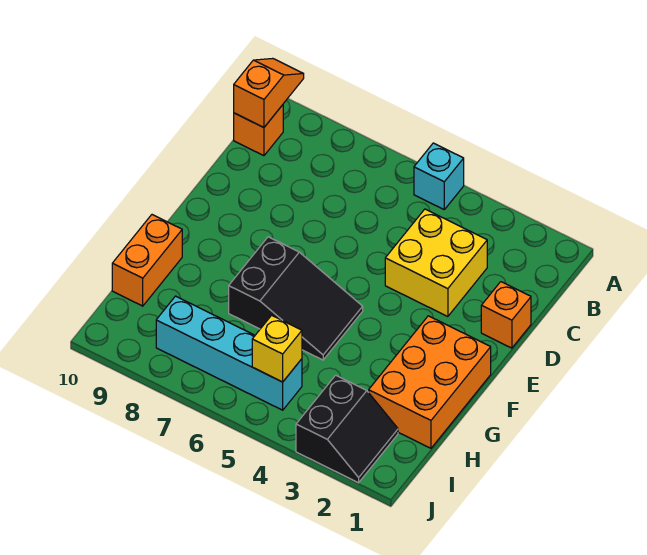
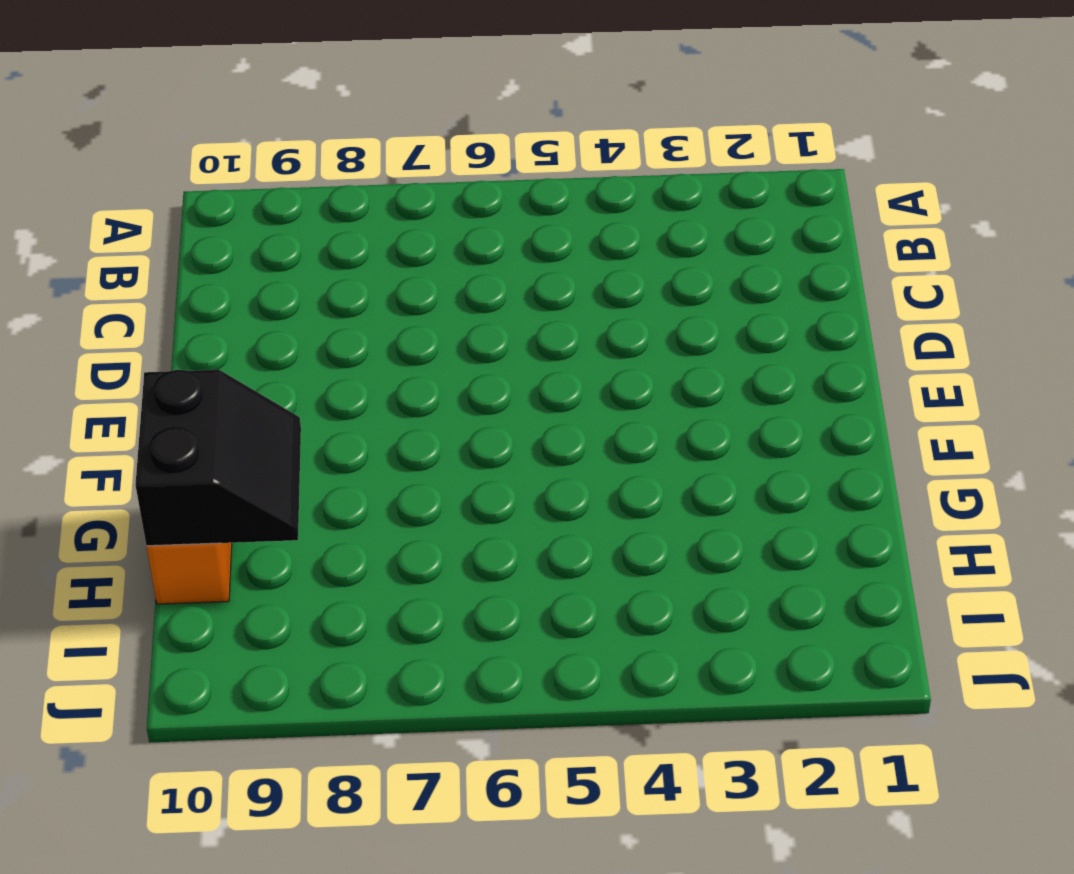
black 2x2 slope [135,370,301,546] -> black 2x2 slope moved to [296,375,398,483]
none -> cyan 1x1 brick [414,143,464,209]
none -> orange 1x1 brick [234,105,283,156]

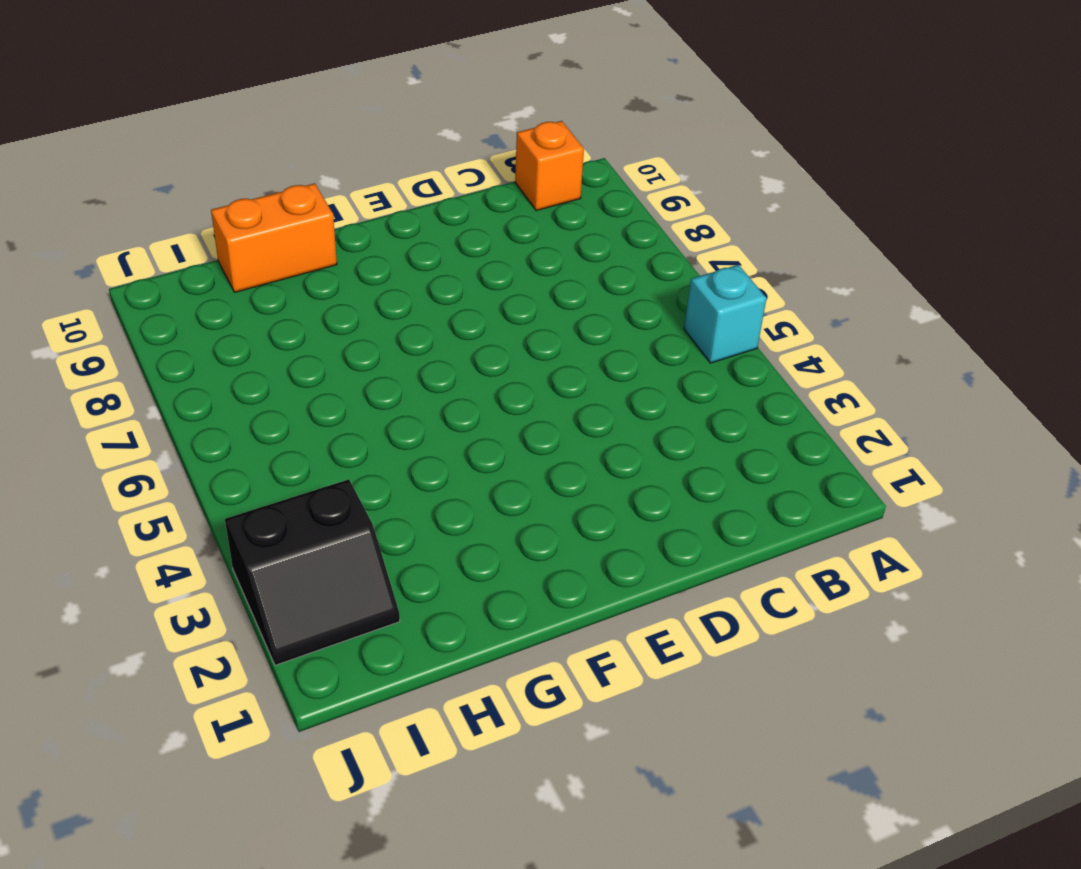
none -> yellow 2x2 brick [385,209,487,317]
none -> orange 1x1 brick [481,282,531,348]

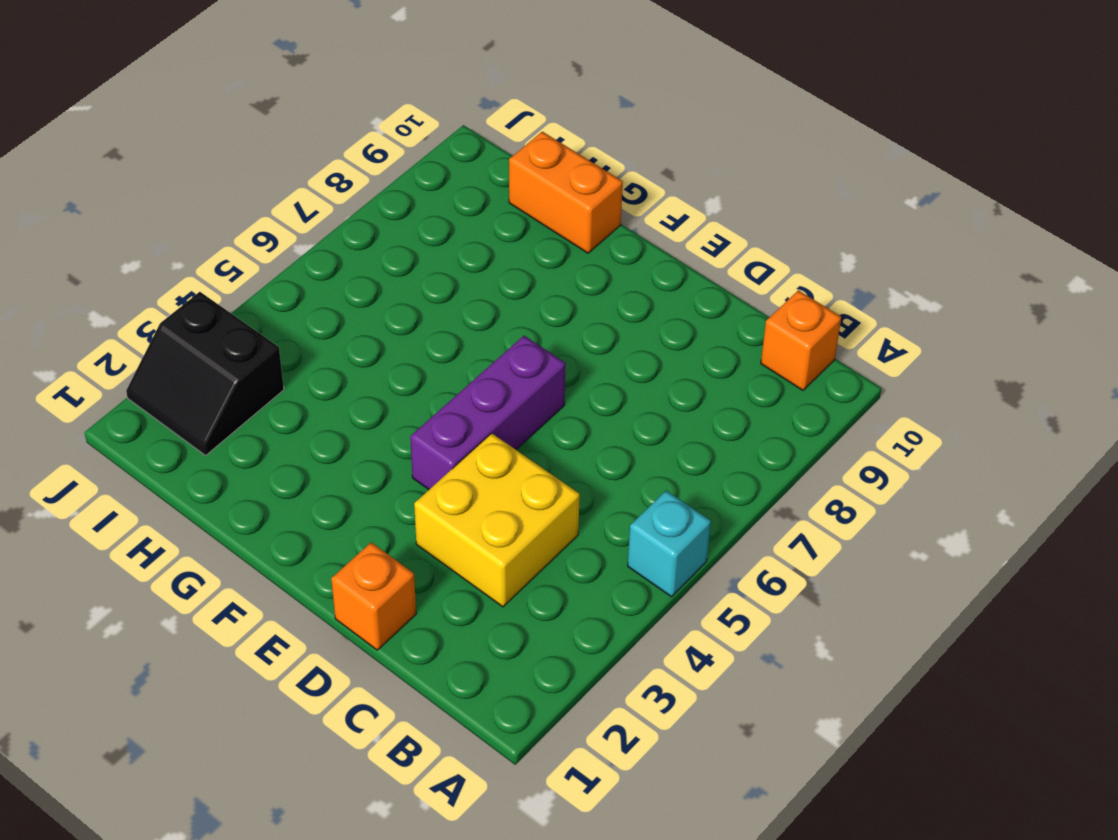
purple 1x3 brick [410,336,566,489] -> none
none -> orange 2x3 brick [369,316,491,448]
none -> black 2x3 slope [229,237,363,360]

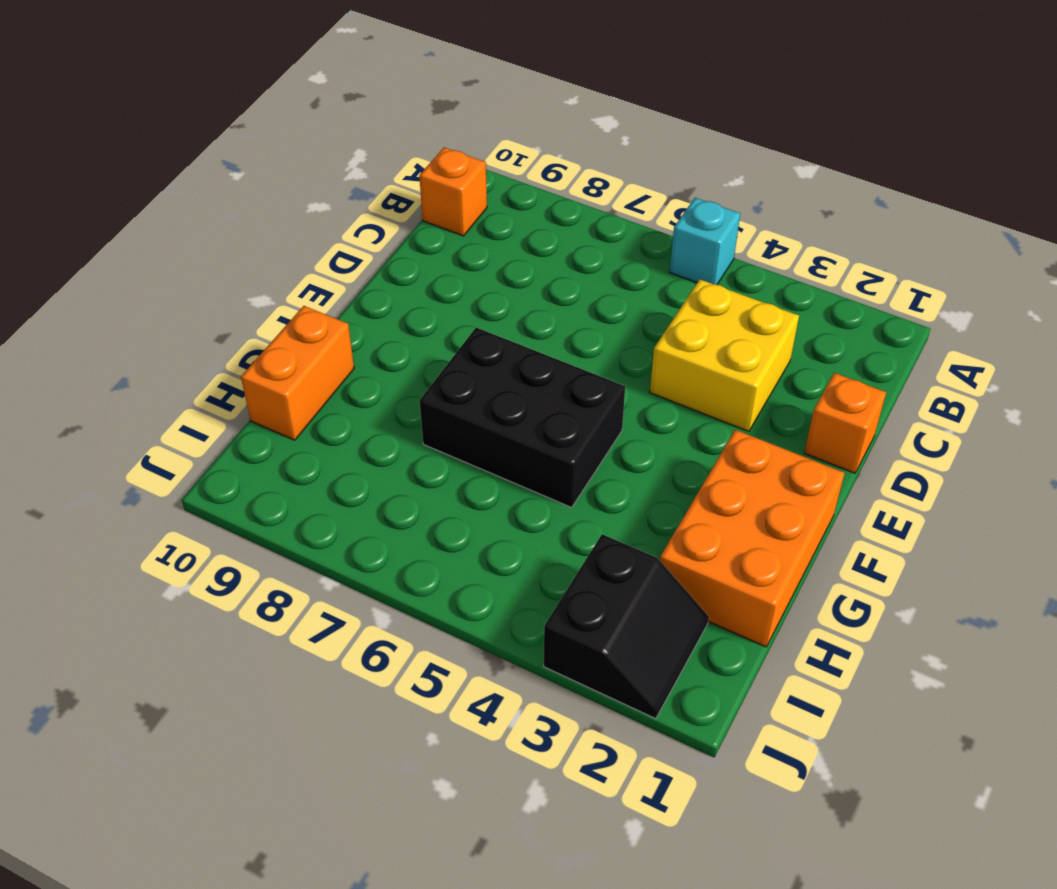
black 2x3 brick [420,328,625,507] -> black 2x3 slope [229,237,363,360]
none -> cyan 1x4 brick [156,296,302,410]
none -> orange 1x2 slope [234,58,304,127]

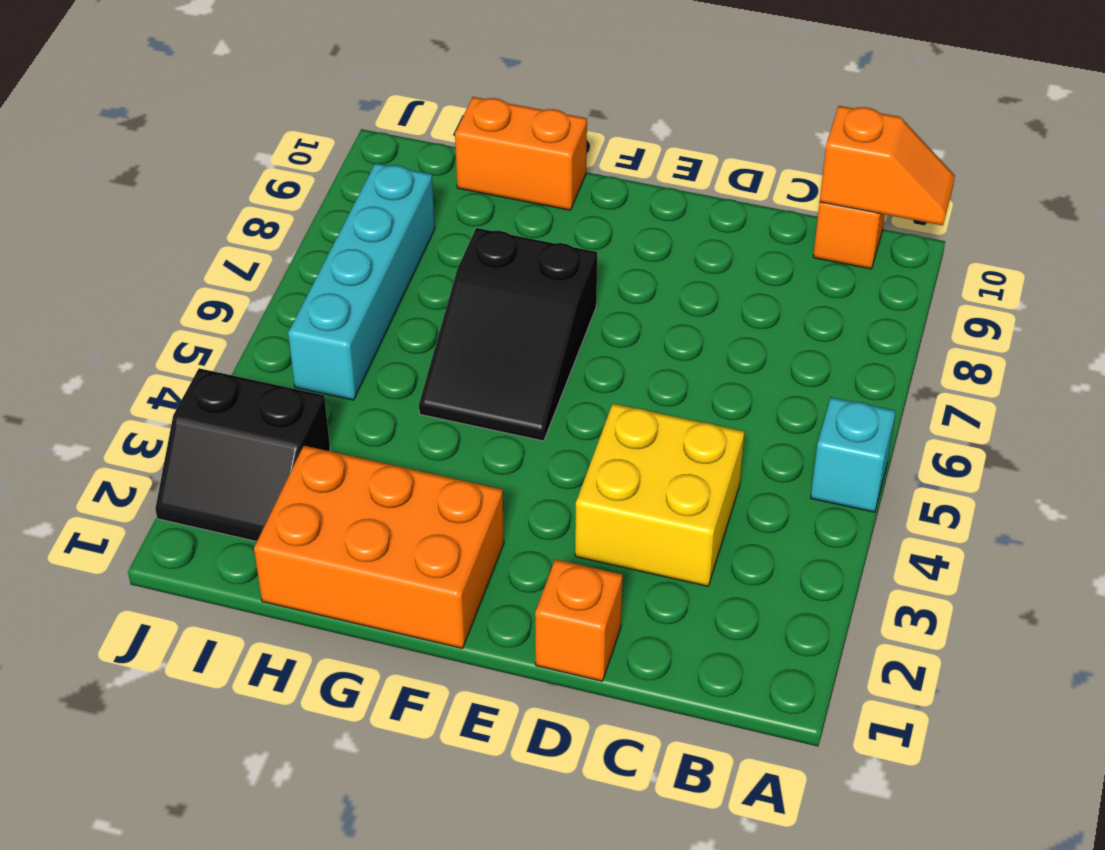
none -> yellow 1x1 brick [252,315,302,382]

